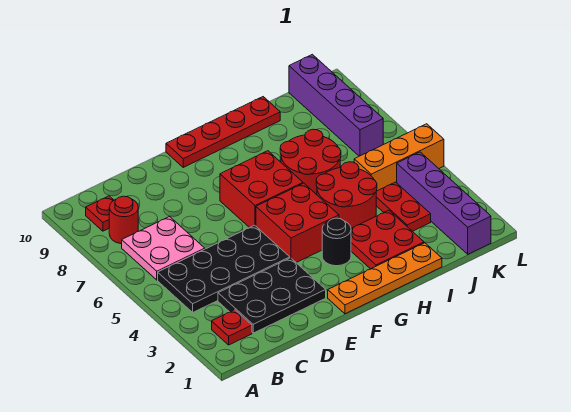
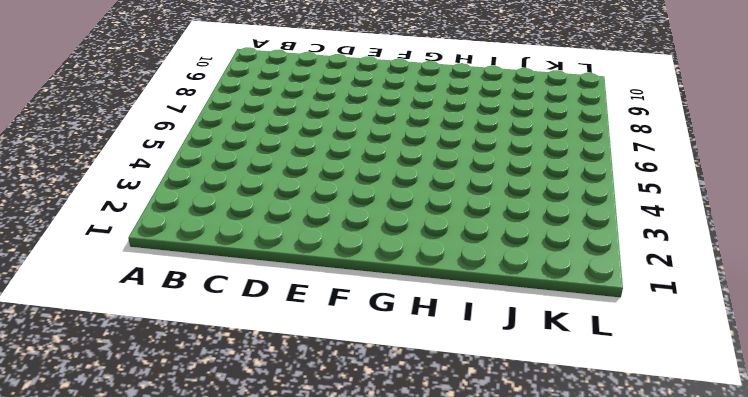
none -> red 1x1 plate [212,310,252,345]
none -> black 2x4 plate [158,225,290,312]
none -> pink 2x2 plate [122,217,205,280]

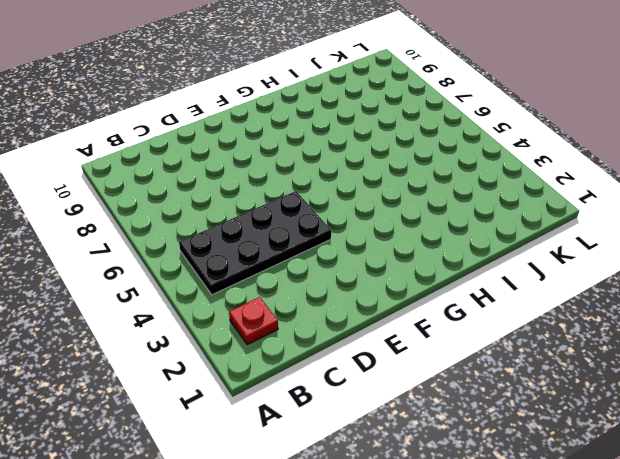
none -> pink 2x2 plate [122,217,205,280]
none -> red 1x1 round brick [109,196,138,244]
none -> red 1x1 plate [86,196,114,231]

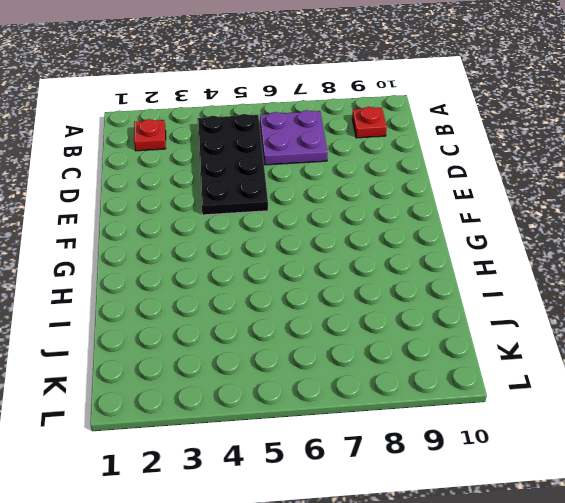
purple 2x2 plate [260,110,328,165] -> pink 2x2 plate [122,217,205,280]
none -> red 1x1 round brick [109,196,138,244]
none -> black 2x3 plate [218,258,326,333]
none -> orange 1x4 plate [328,243,442,314]

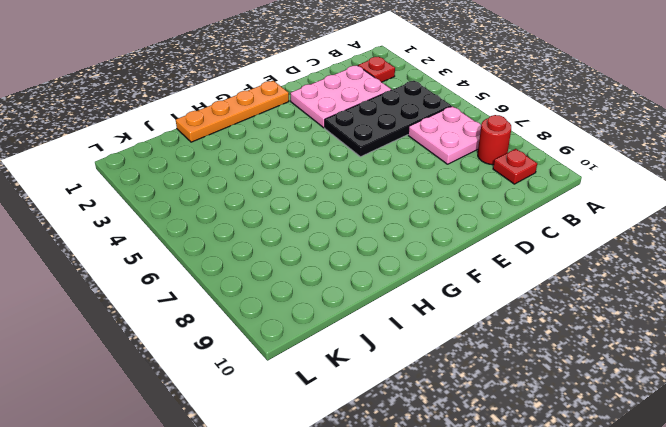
pink 2x3 plate [290,65,391,128] -> black 2x3 plate [218,258,326,333]
none -> red 2x2 brick [256,183,339,263]
none -> red 2x2 brick [220,151,303,228]
none -> red 1x4 plate [166,97,280,167]

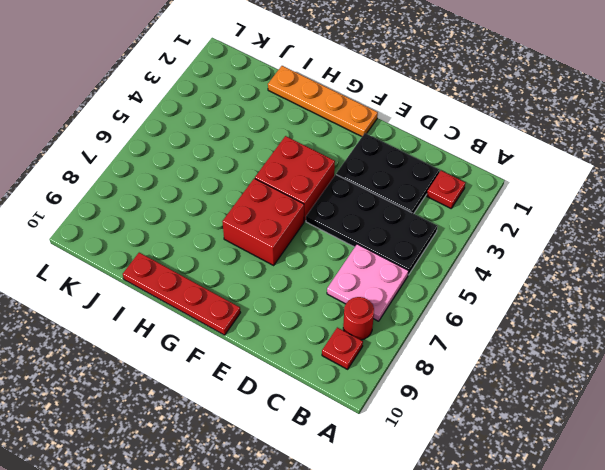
none -> black 1x1 round brick [322,218,351,266]
none -> red 2x2 plate [351,210,424,269]
none -> red 2x2 round brick [316,162,377,228]

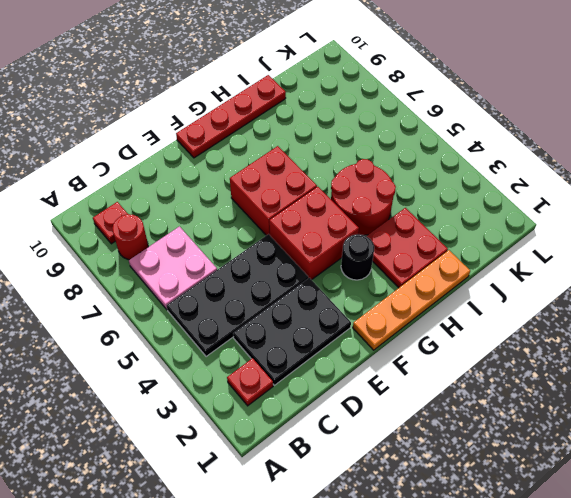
none -> red 2x2 round brick [280,129,341,195]
none -> red 1x2 plate [376,182,431,231]
none -> orange 1x3 brick [354,124,444,191]

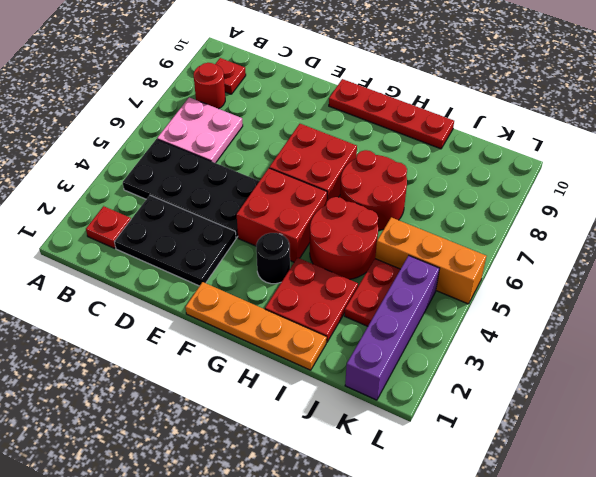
none -> purple 1x4 brick [289,54,383,156]

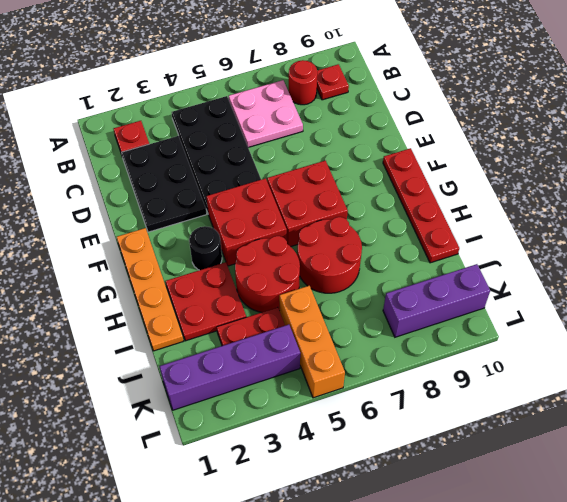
purple 1x3 brick [383,264,490,337] -> purple 1x4 brick [289,54,383,156]

